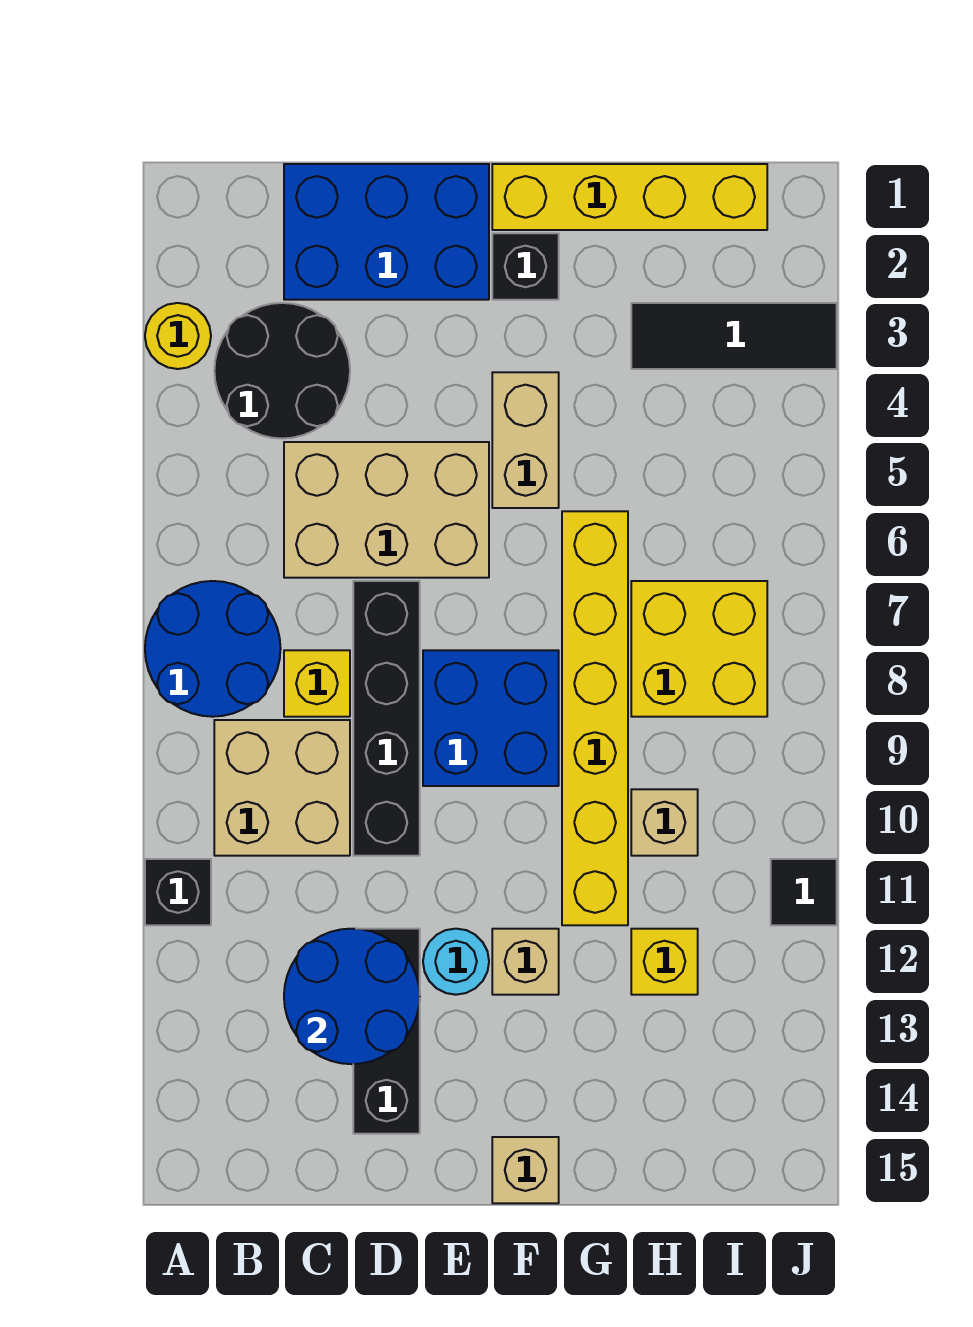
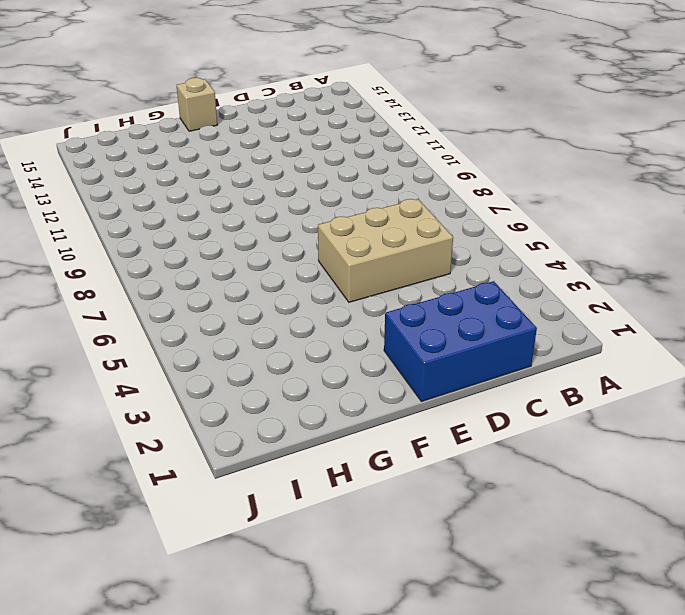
none -> yellow 1x1 round brick [145,303,211,369]
none -> blue 2x2 round brick [145,581,281,717]
none -> black 1x1 brick [145,859,211,925]

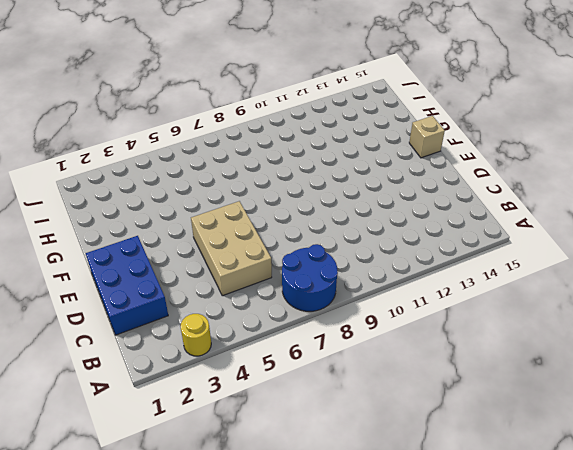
none -> black 1x1 brick [145,859,211,925]
none -> black 2x2 round brick [214,303,350,439]
none -> tan 2x2 brick [214,720,350,856]

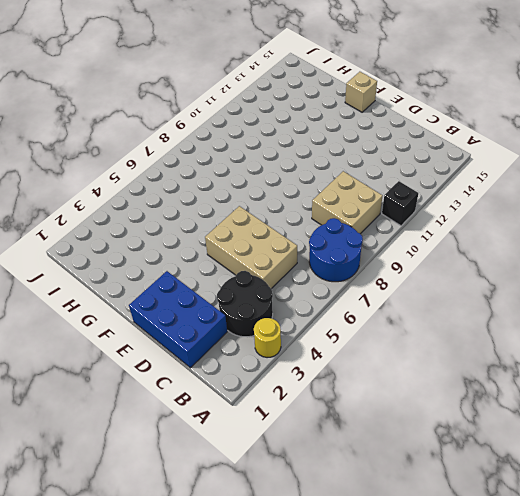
none -> yellow 1x1 brick [284,650,350,717]
none -> black 1x4 brick [353,581,420,856]
none -> black 1x3 brick [353,929,420,1134]

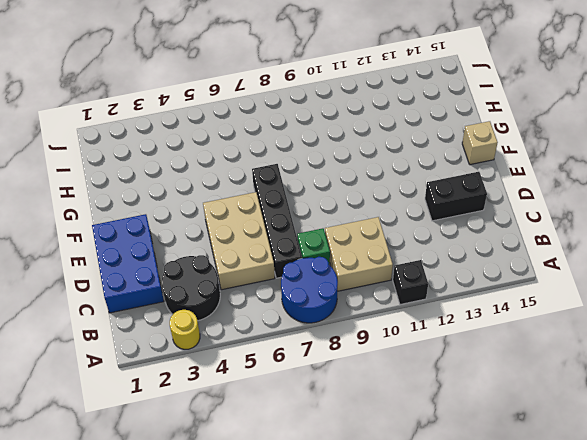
black 1x4 brick [252,164,302,278] -> black 1x4 brick turned to [353,581,420,856]
green 1x1 brick [297,228,330,265] -> yellow 1x1 brick [284,650,350,717]
black 1x2 brick [425,172,487,221] -> black 1x3 brick [353,929,420,1134]
none -> blue 2x2 brick [423,650,559,786]
none -> cyan 1x1 round brick [423,929,489,995]
none -> yellow 1x4 brick [492,164,767,230]

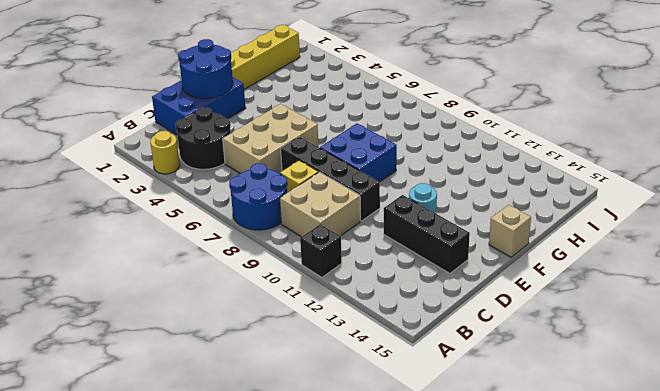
blue 2x2 round brick [178,39,233,99] -> blue 2x2 round brick moved to [284,929,420,1064]
none -> black 1x1 brick [492,233,559,300]
none -> tan 1x2 brick [492,372,559,508]
none -> tan 1x1 brick [492,929,559,995]

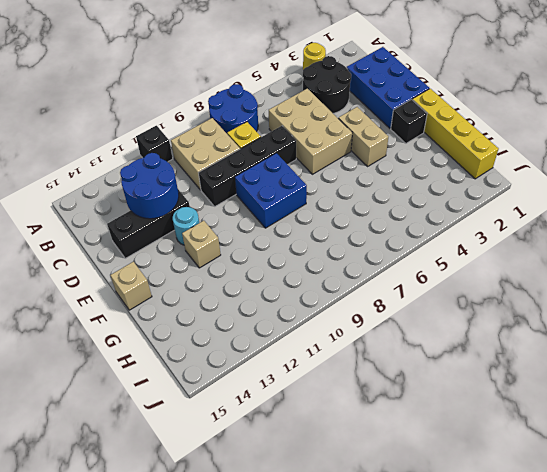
tan 1x2 brick [338,107,388,166] -> tan 1x2 brick turned to [492,372,559,508]
none -> yellow 1x6 brick [562,511,628,925]
none -> black 1x3 tile [631,303,837,369]
none -> yellow 2x2 brick [631,581,767,717]

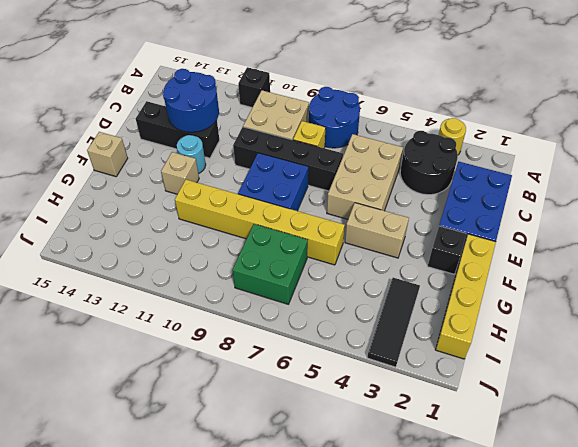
green 2x2 brick [232,224,308,304] -> yellow 2x2 brick [631,581,767,717]
none -> tan 1x1 brick [631,789,698,856]
none -> yellow 1x1 brick [631,929,698,995]
none -> black 1x1 tile [771,859,837,925]

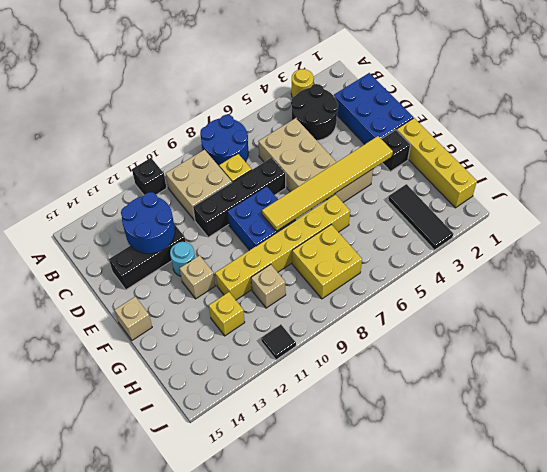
yellow 1x6 tile [262,136,393,231] -> none

